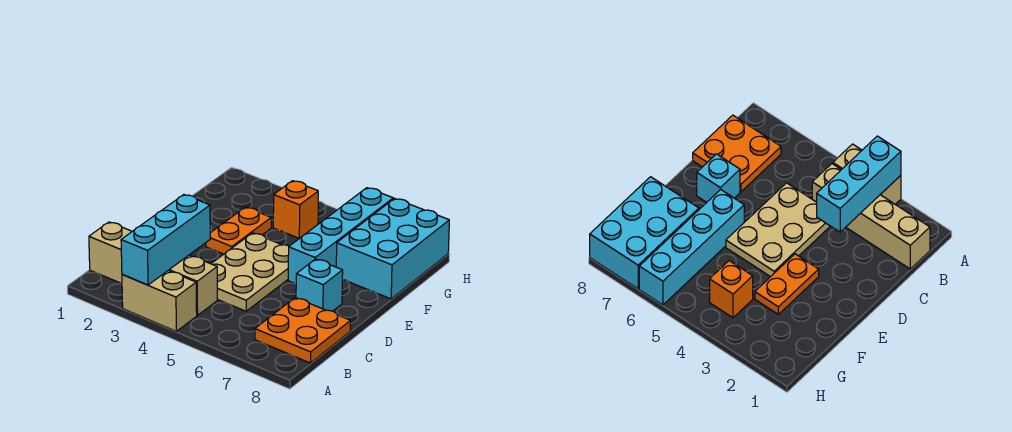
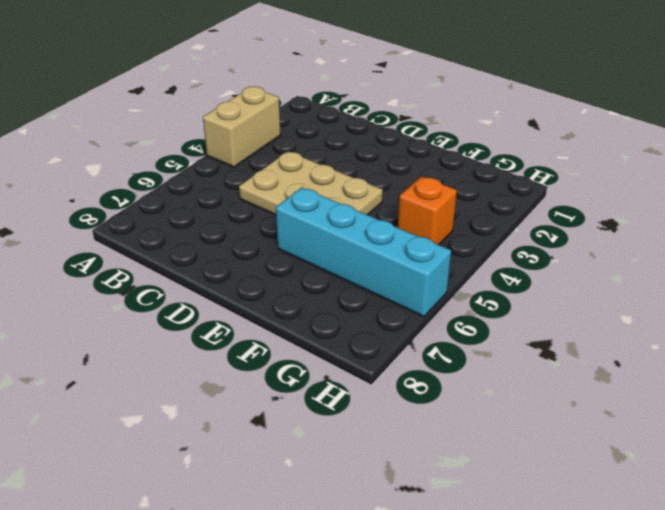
none -> tan 1x4 brick [89,222,217,315]
none -> orange 2x2 plate [255,298,351,363]

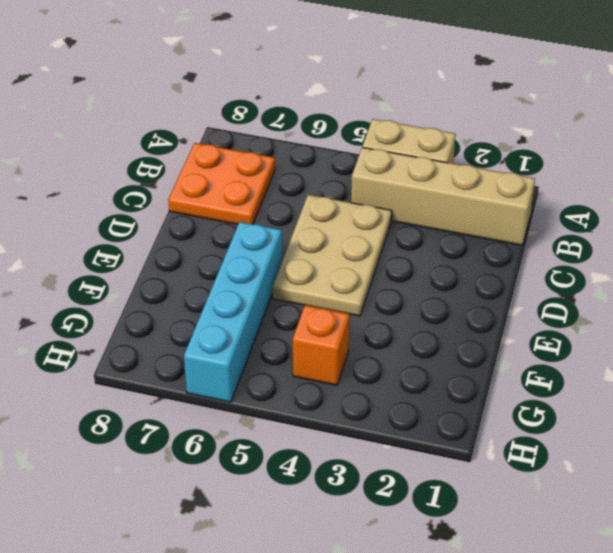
none -> cyan 1x1 brick [296,259,343,311]
none -> orange 1x2 plate [206,207,271,254]

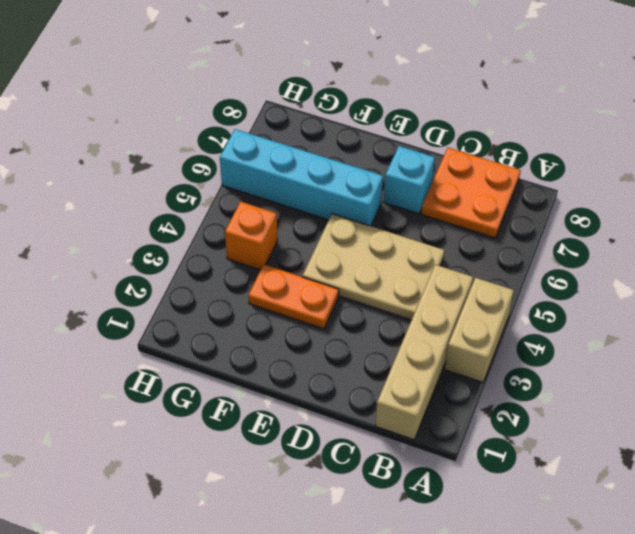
none -> cyan 2x3 brick [336,198,449,299]
none -> cyan 1x3 brick [121,195,210,285]

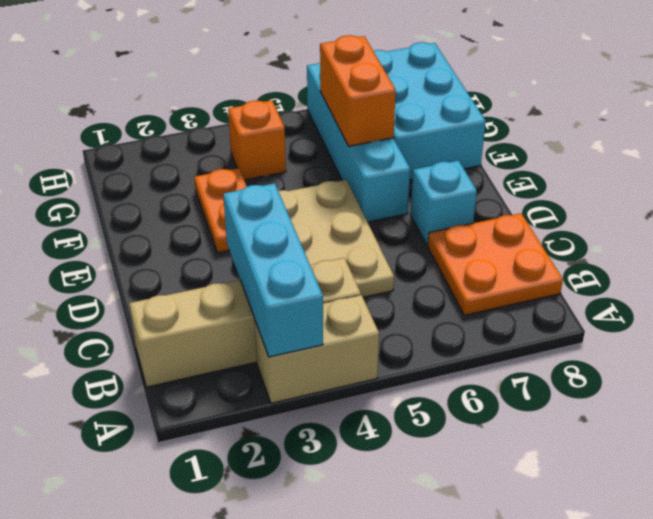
orange 1x2 brick [320,35,396,146] -> none

